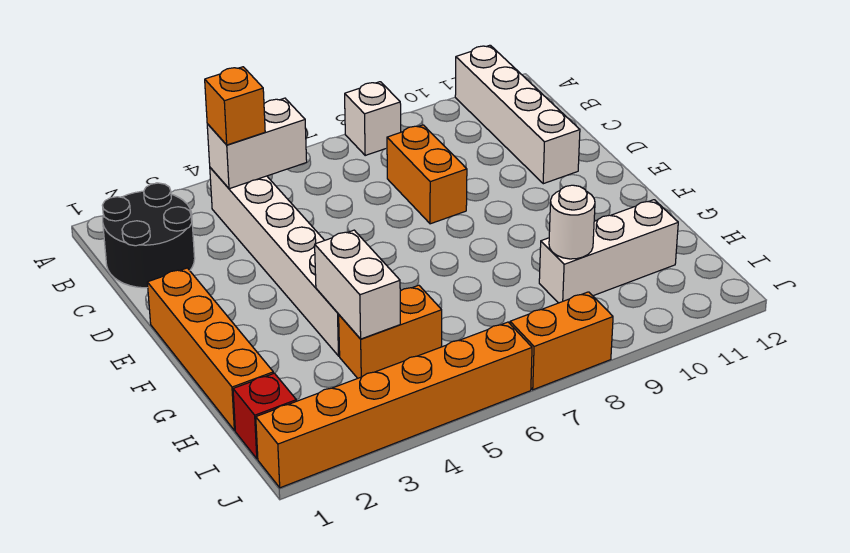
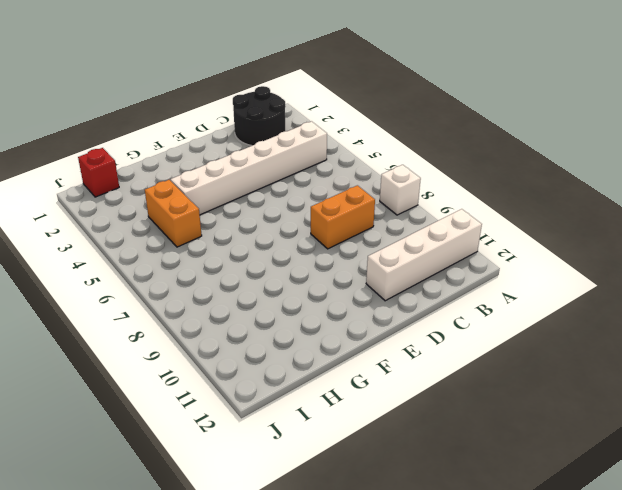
none -> orange 1x4 brick [147,268,273,431]
none -> white 1x3 brick [539,200,678,303]
none -> orange 1x6 brick [256,322,532,488]

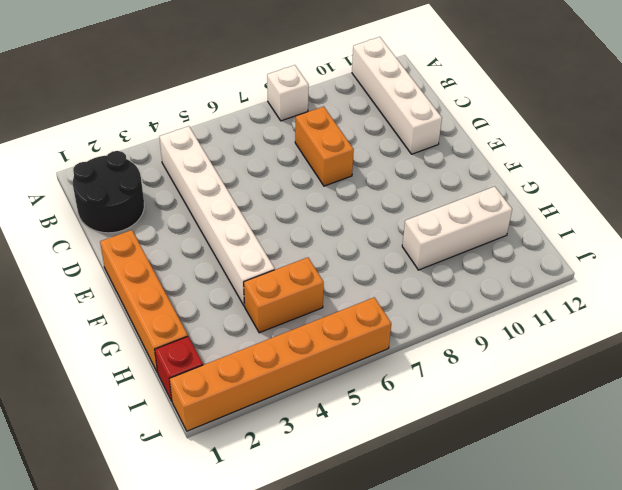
none -> orange 1x2 brick [510,292,613,390]
none -> white 1x2 brick [207,98,307,189]
none -> white 1x2 brick [315,230,400,339]

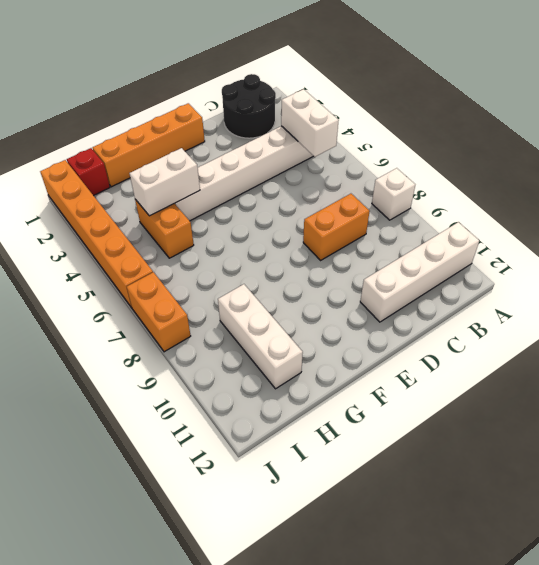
none -> white 1x1 round brick [549,185,595,259]
none -> orange 1x1 brick [205,67,265,145]

